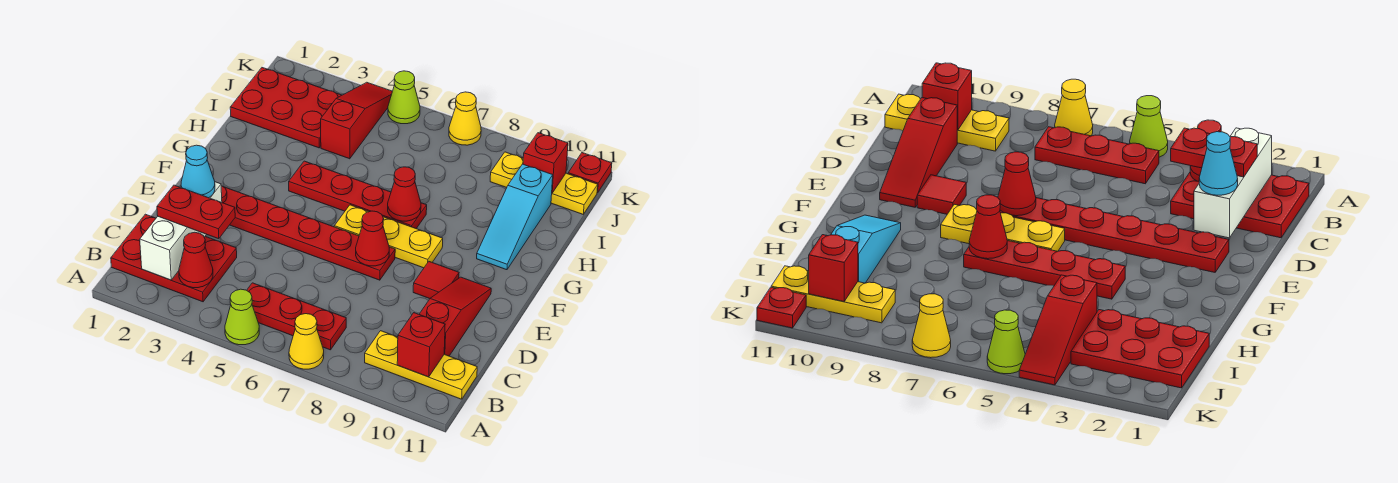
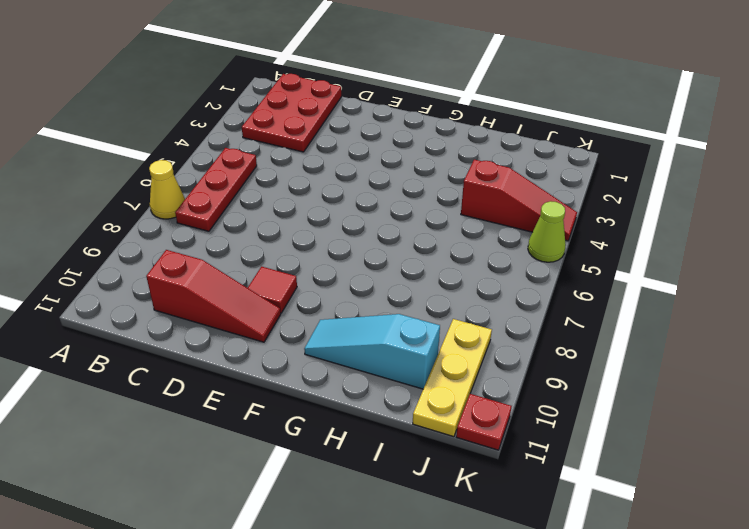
none -> lime 1x1 cone [225,289,259,345]
none -> yellow 1x3 plate [365,331,477,399]
none -> red 1x6 plate [221,186,395,280]

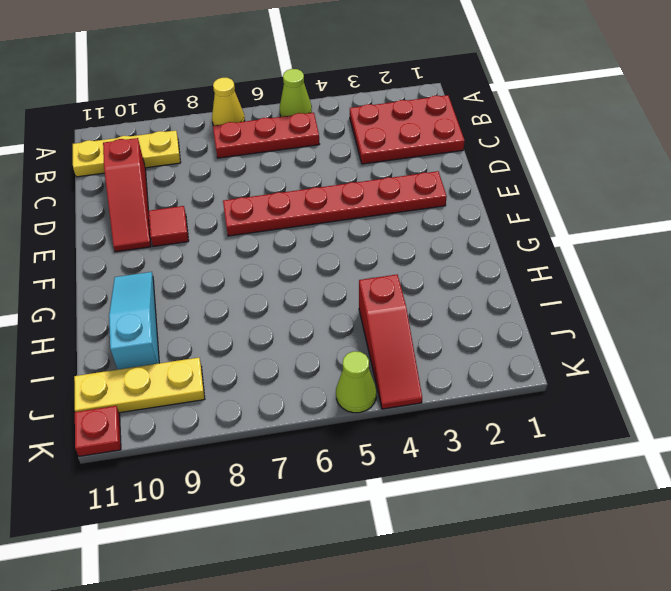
none -> yellow 1x3 plate [334,205,443,268]
none -> red 1x4 plate [289,161,427,228]
none -> red 2x3 plate [230,68,342,148]

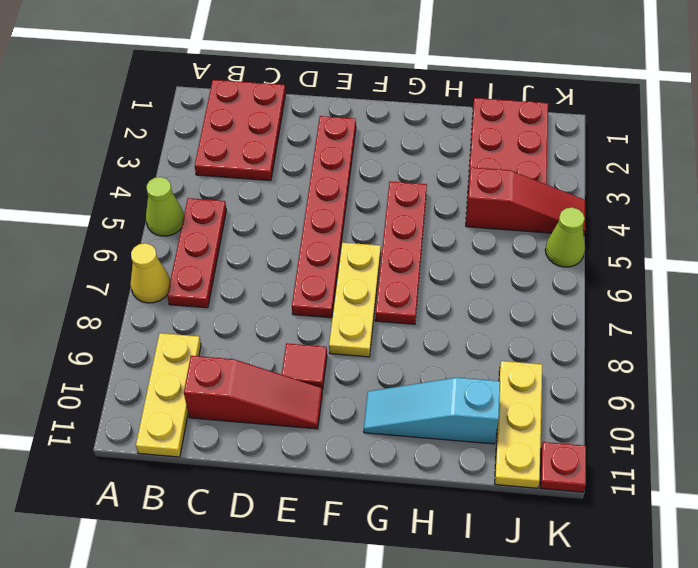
none -> yellow 1x1 cone [449,92,481,145]
none -> white 1x3 brick [140,182,222,280]
none -> red 1x1 cone [179,232,213,288]

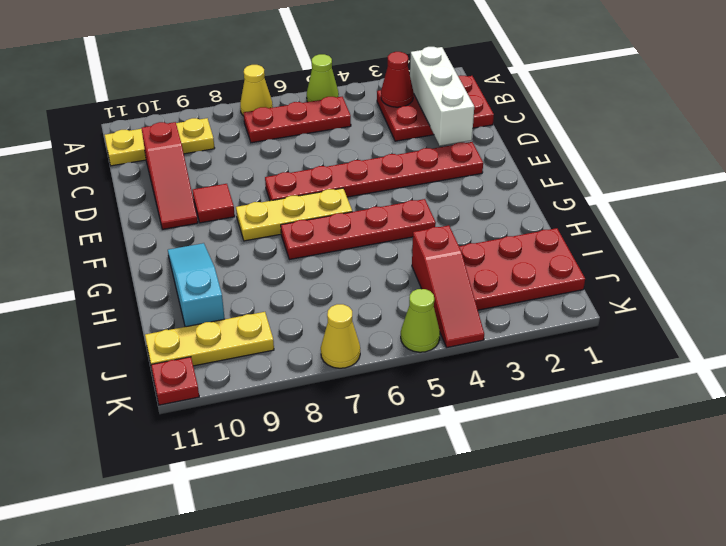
none -> red 1x1 brick [397,313,445,377]
none -> red 1x1 cone [356,211,389,266]
none -> red 1x1 cone [388,167,421,221]

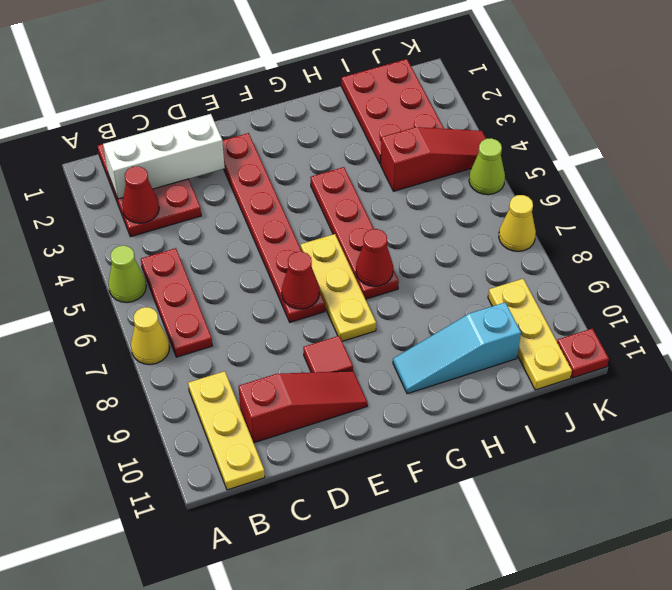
none -> red 1x1 brick [397,313,445,377]
none -> red 1x1 brick [523,133,568,193]
none -> red 1x2 plate [157,185,235,239]

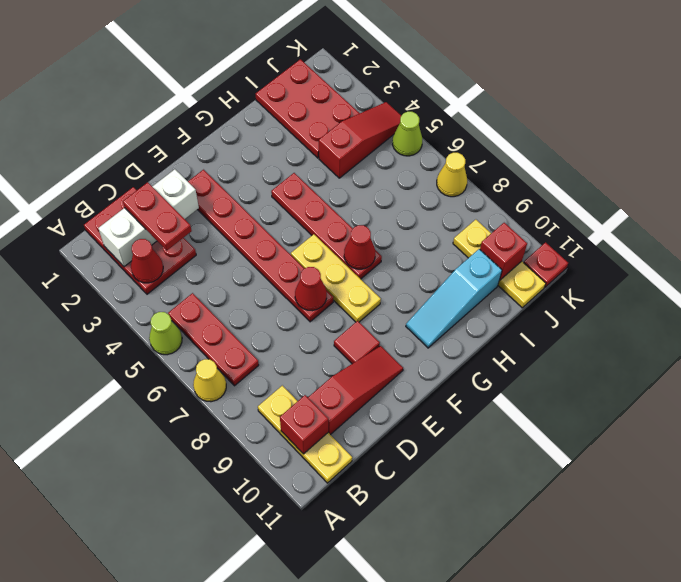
none -> cyan 1x1 cone [181,145,215,198]

